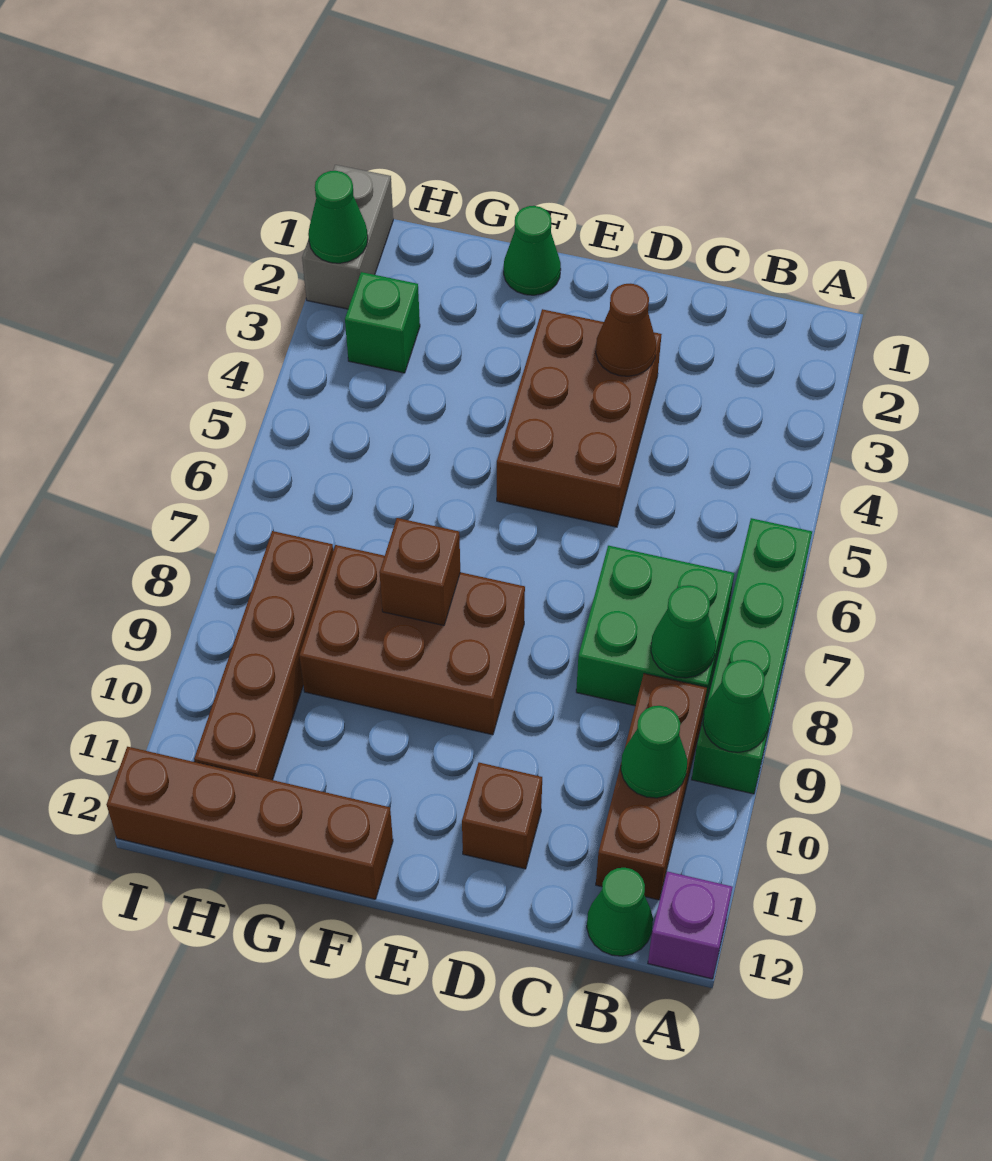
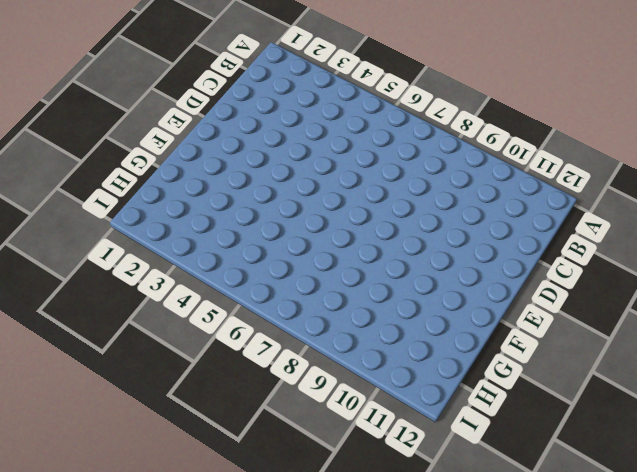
none -> green 1x4 brick [692,518,812,794]
none -> purple 1x1 brick [648,871,732,979]
none -> green 2x2 brick [576,546,734,719]

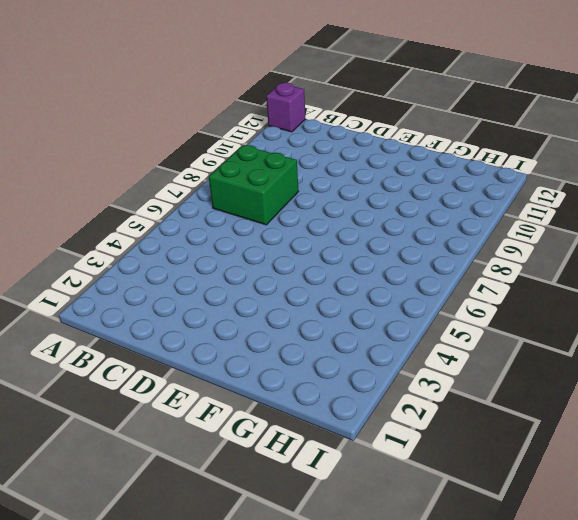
none -> green 1x4 brick [692,518,812,794]
none -> brown 1x3 brick [596,674,707,900]
none -> green 1x1 cone [587,868,653,956]

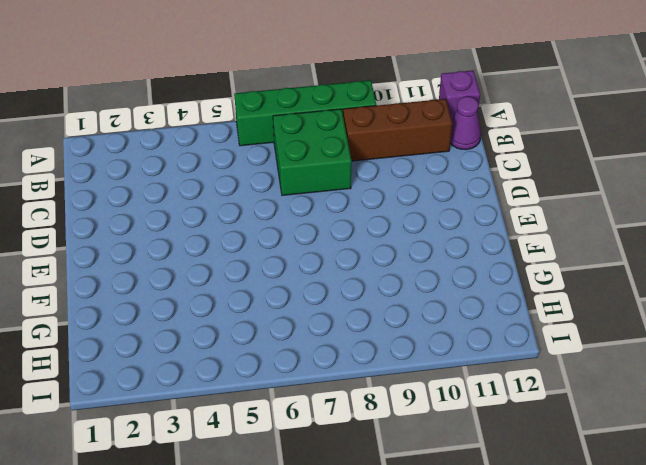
purple 1x1 cone [450,96,481,150] -> green 1x1 cone [587,868,653,956]
none -> brown 2x3 brick [497,309,662,527]
none -> brown 1x1 brick [462,763,542,869]
none -> brown 2x3 brick [299,545,525,735]

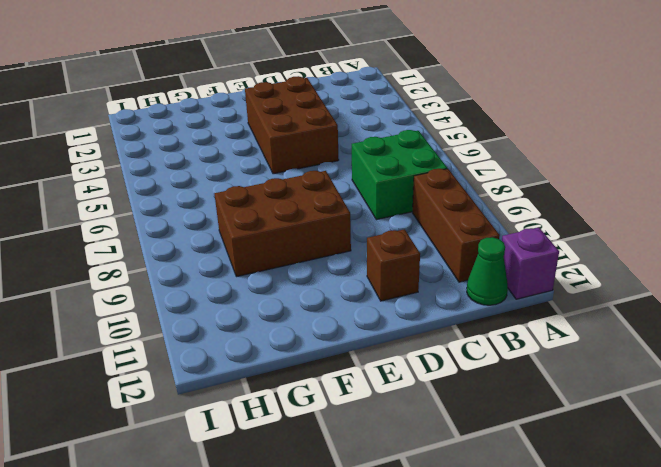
none -> green 1x4 brick [692,518,812,794]
none -> green 1x1 cone [504,206,561,295]
none -> brown 1x4 brick [106,747,393,899]

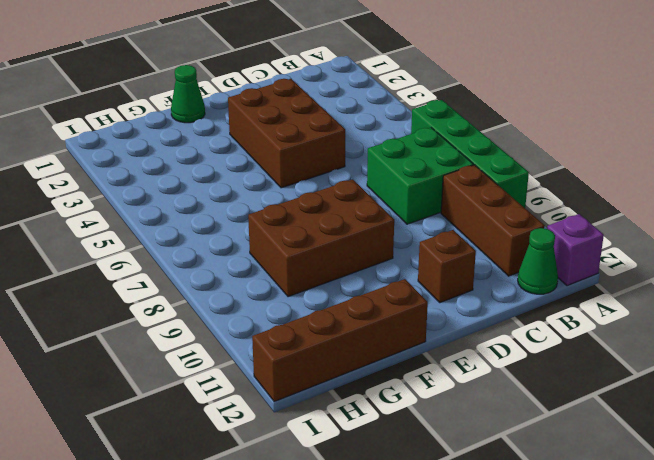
none -> green 1x1 brick [345,272,420,373]
none -> brown 1x4 brick [194,531,333,780]
none -> grey 1x2 brick [302,165,393,309]

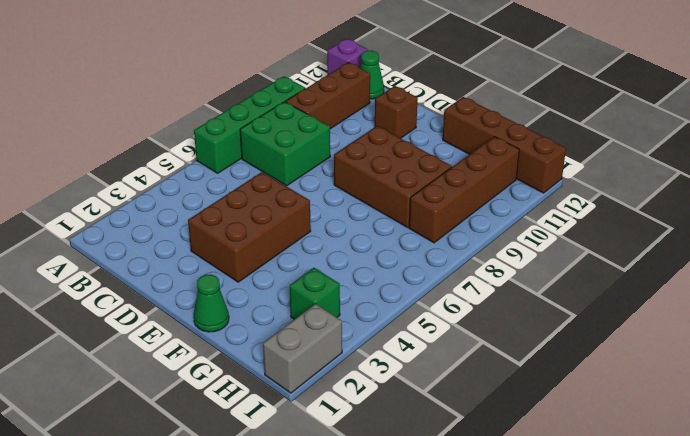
none -> green 1x1 cone [703,660,769,752]
none -> green 1x1 cone [651,585,716,678]
none -> green 1x1 cone [621,706,687,798]

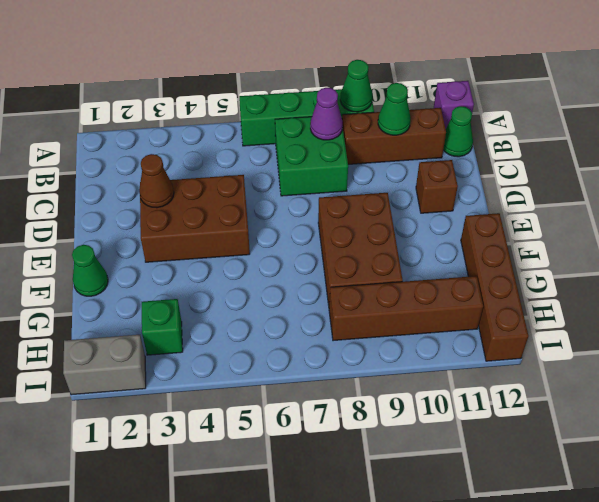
purple 1x1 cone [310,88,343,140] -> green 1x1 cone [651,585,716,678]
none -> brown 1x1 brick [379,518,460,626]
none -> green 1x1 cone [308,171,368,263]

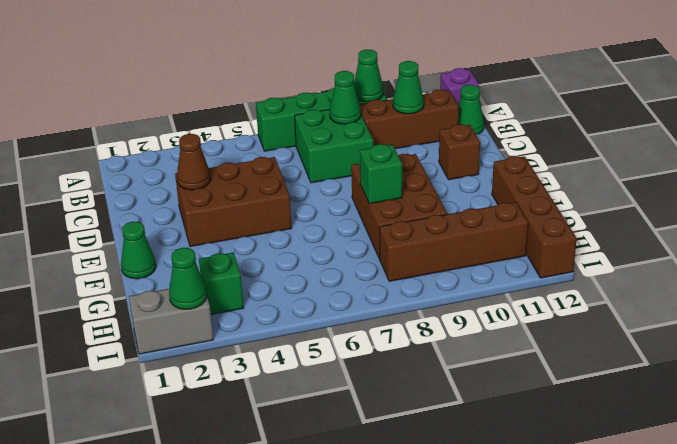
green 1x1 brick [360,144,402,204] -> brown 1x1 brick [379,518,460,626]

